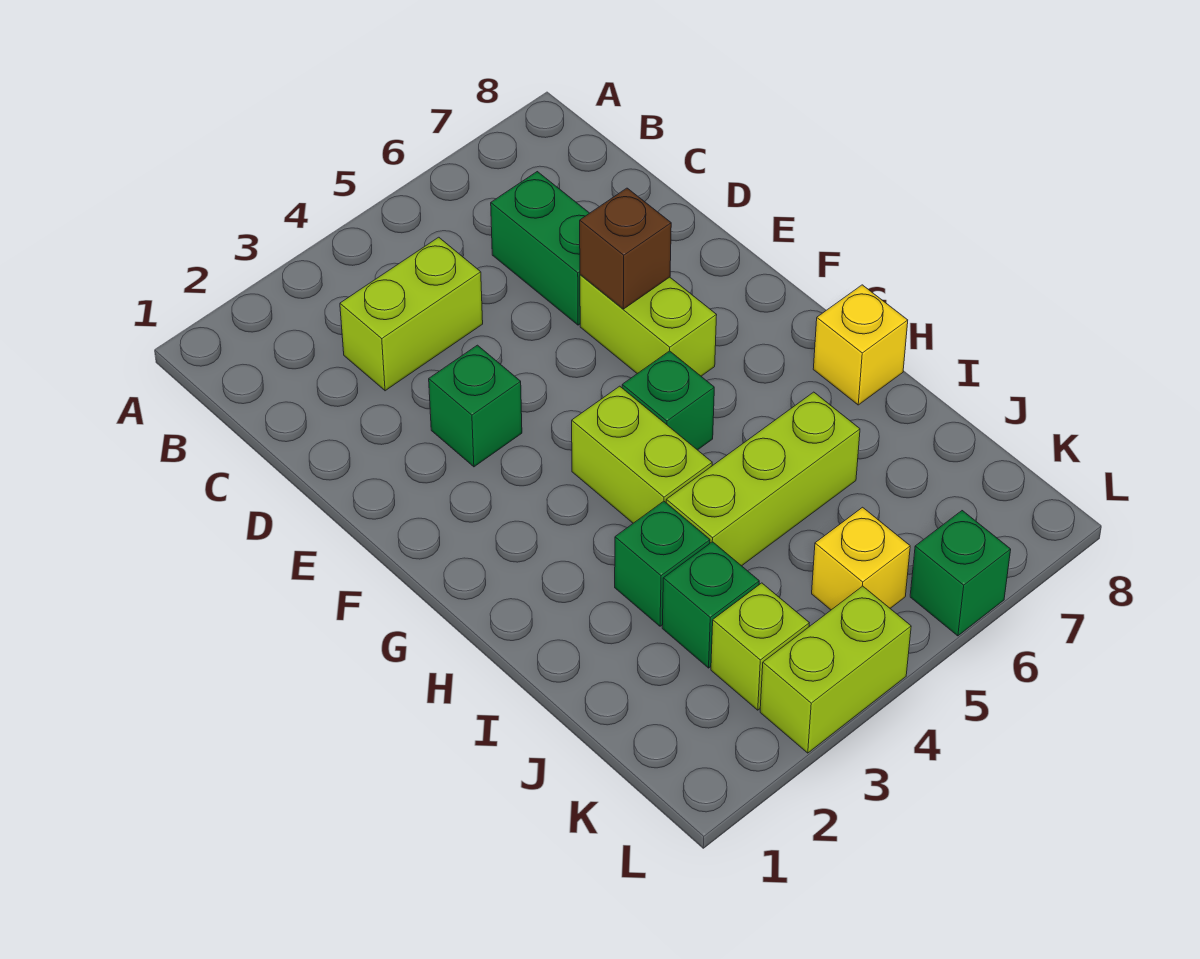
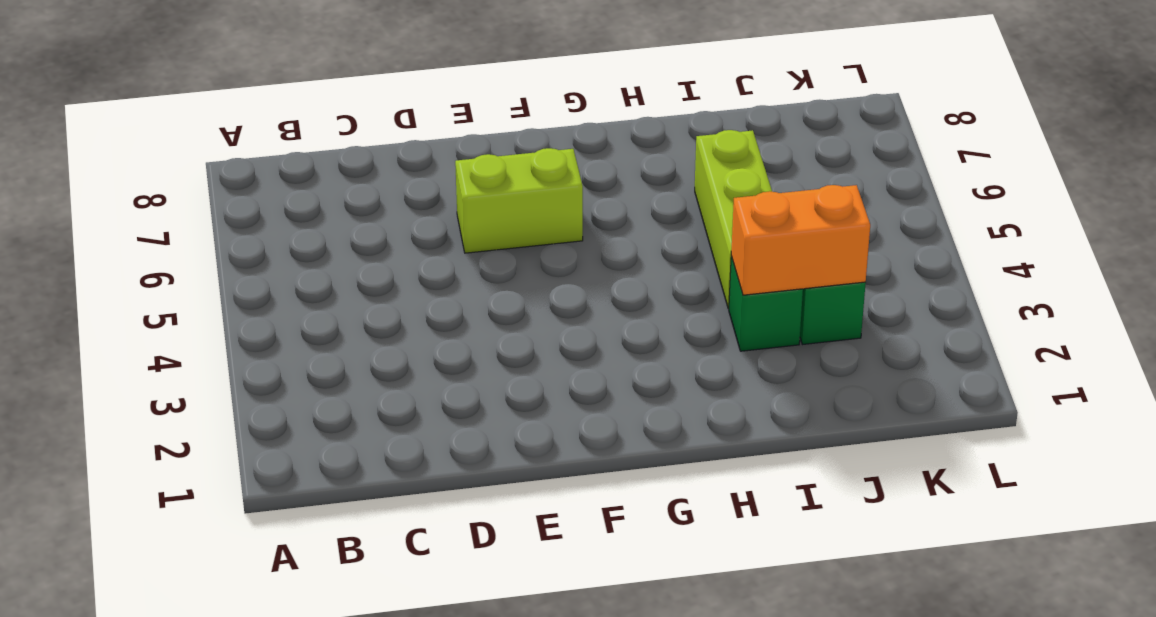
orange 1x2 brick [731,185,870,295] -> none
none -> lime 1x2 brick [340,237,483,391]
none -> green 1x2 brick [491,172,589,325]
none -> green 1x1 brick [429,345,522,467]

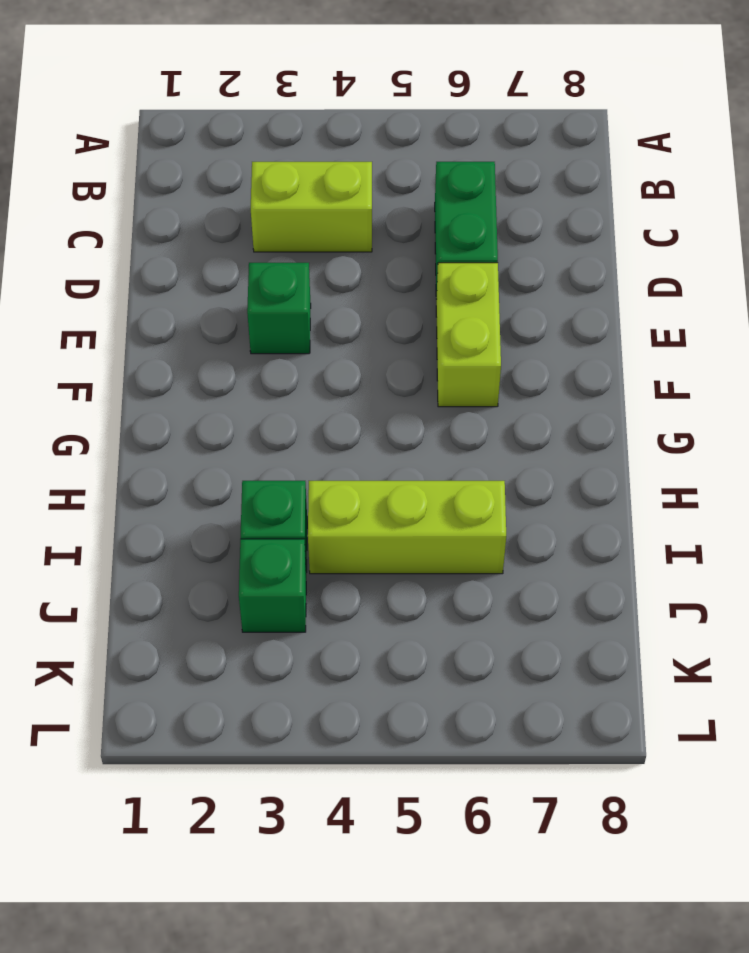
none -> lime 1x2 brick [572,386,712,523]
none -> green 1x1 brick [622,351,714,450]
none -> yellow 1x1 brick [813,285,908,405]

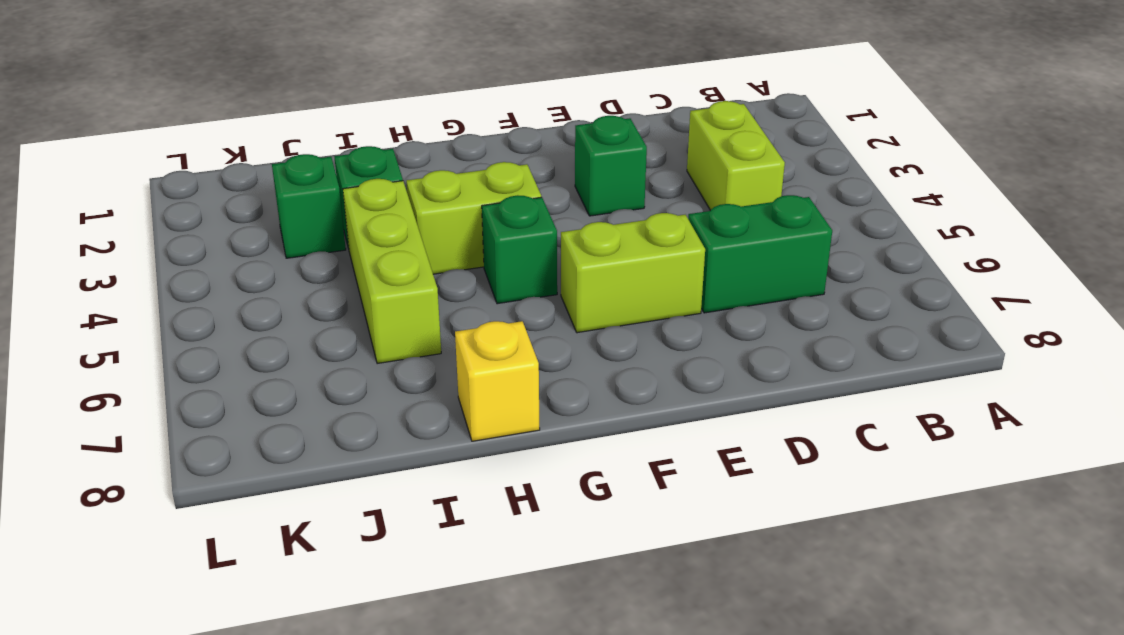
none -> lime 1x1 brick [711,583,809,710]
none -> yellow 1x1 brick [812,507,910,610]
none -> lime 1x2 brick [760,586,911,753]

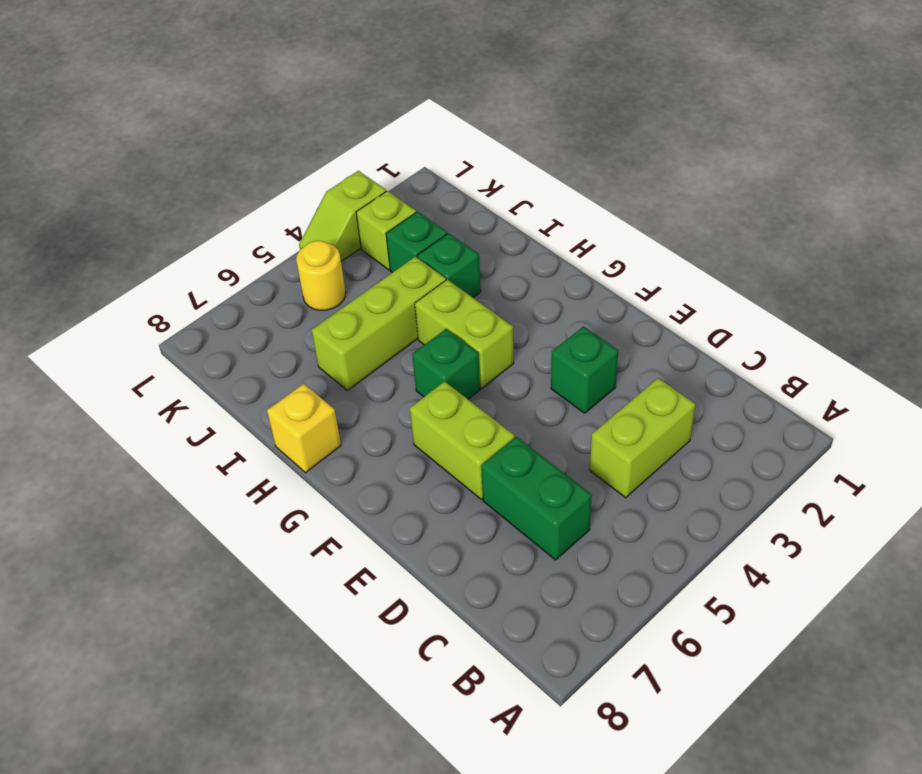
yellow 1x1 round brick [296,241,346,310] -> yellow 1x1 brick [812,507,910,610]
lime 1x2 slope [299,171,386,261] -> lime 1x2 brick [760,586,911,753]
none -> green 1x1 brick [910,511,1011,636]
none -> brown 1x1 brick [580,188,671,309]

